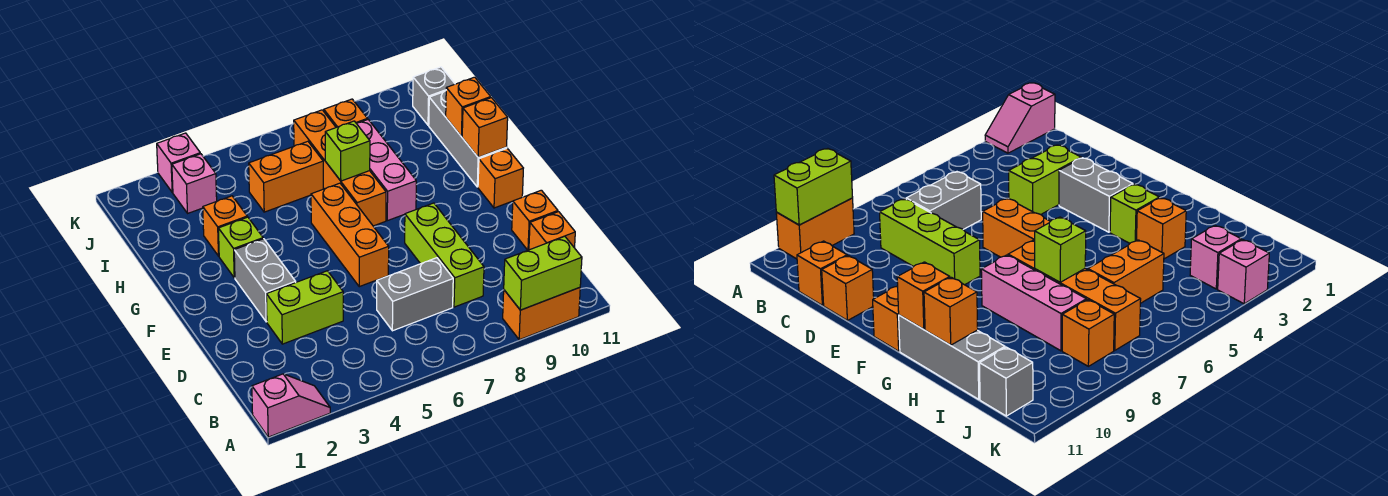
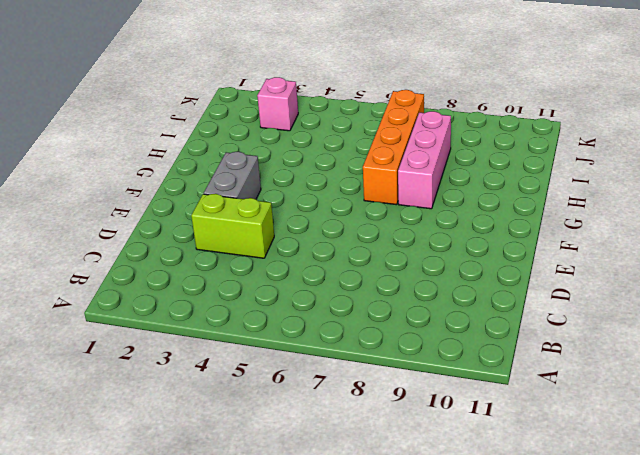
none -> pink 1x2 slope [252,374,330,437]
none -> orange 1x2 brick [503,288,580,340]
none -> grey 1x2 brick [377,258,453,331]

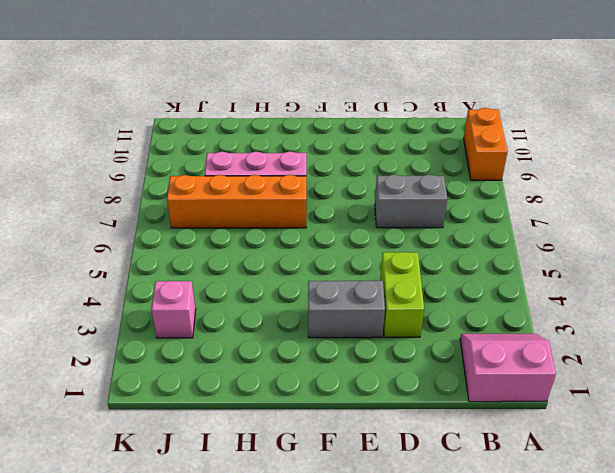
pink 2x2 slope [460,334,556,402] -> pink 1x2 slope [252,374,330,437]
grey 1x2 brick [375,175,447,228] -> grey 1x2 brick turned to [377,258,453,331]
none -> lime 1x3 brick [405,203,484,307]
none -> orange 1x1 brick [529,212,575,250]
none -> orange 1x1 brick [512,190,558,250]

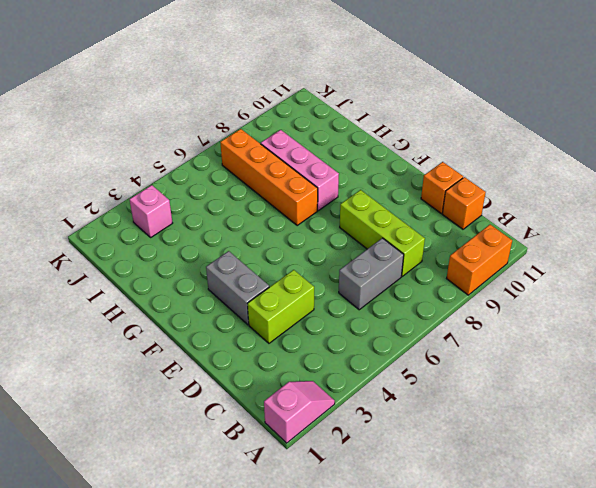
none -> orange 1x3 brick [311,183,389,287]
none -> orange 1x1 brick [478,149,523,208]
none -> lime 1x1 brick [218,217,263,278]

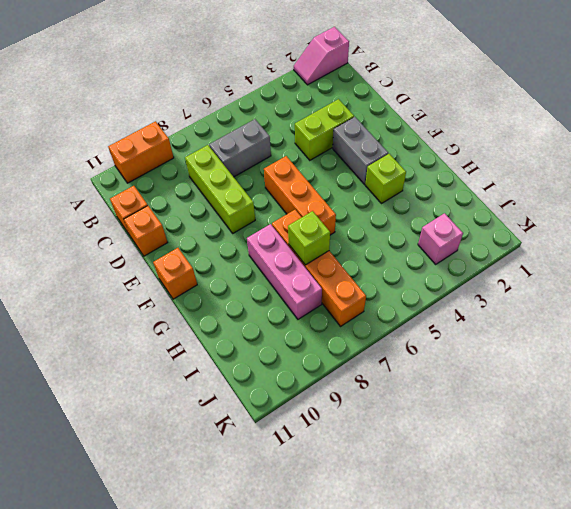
none -> grey 1x3 brick [429,91,507,187]
none -> orange 1x1 brick [203,196,247,256]
none -> orange 1x2 brick [249,141,323,212]

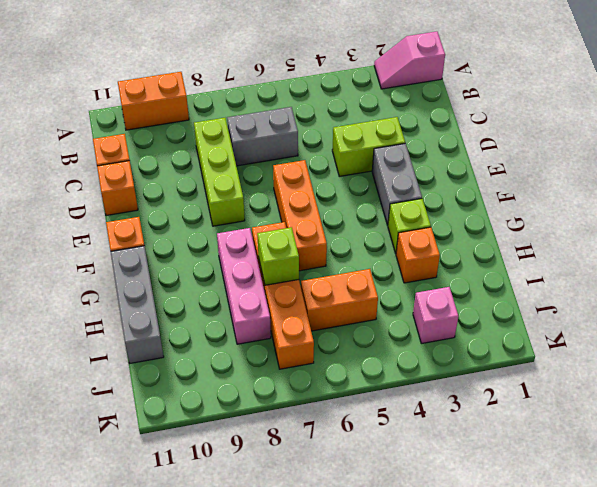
none -> orange 1x1 brick [324,99,368,127]
none -> grey 1x1 brick [413,67,455,125]
none -> pink 1x1 brick [157,133,200,192]

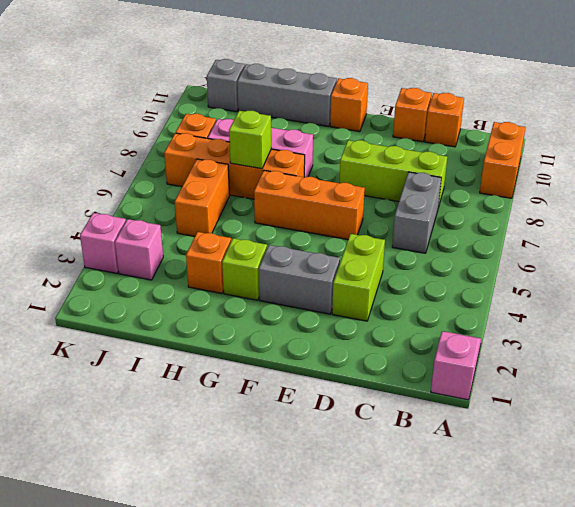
none -> lime 1x2 brick [504,236,582,310]
none -> orange 1x1 brick [462,98,508,158]
none -> orange 1x1 brick [446,77,491,137]

